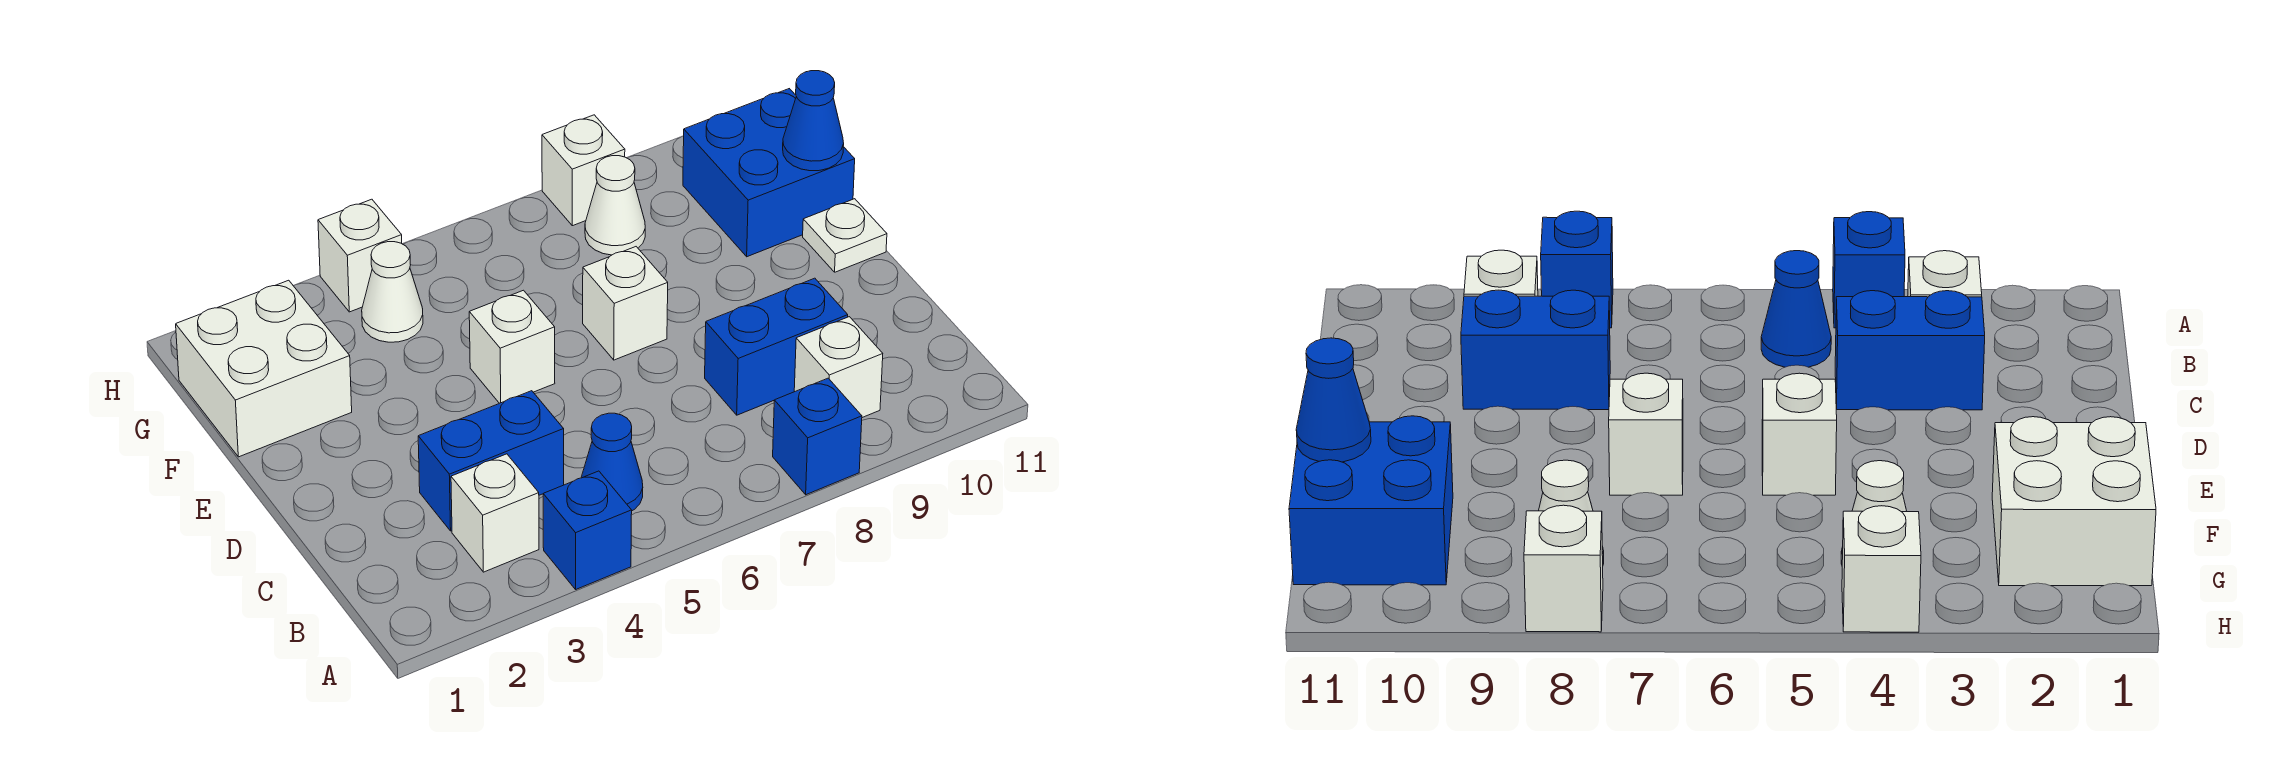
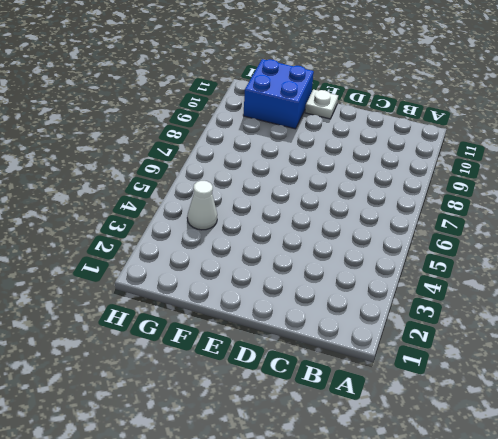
none -> blue 1x1 brick [543,471,632,589]
none -> blue 1x1 brick [773,378,862,495]
none -> white 1x1 brick [451,454,539,572]

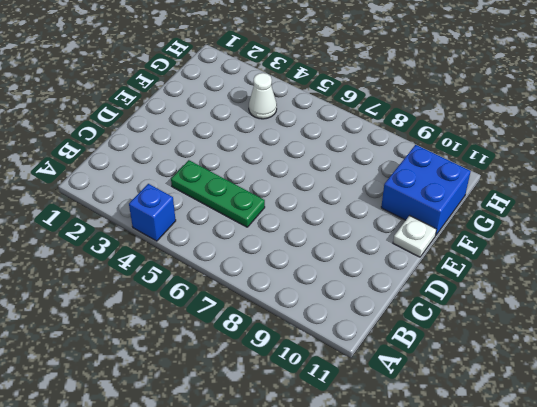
green 1x3 plate [171,160,265,227] -> blue 1x2 brick [418,391,564,531]
none -> blue 1x1 brick [773,378,862,495]
none -> white 1x1 brick [451,454,539,572]
none -> blue 1x1 cone [581,413,643,511]

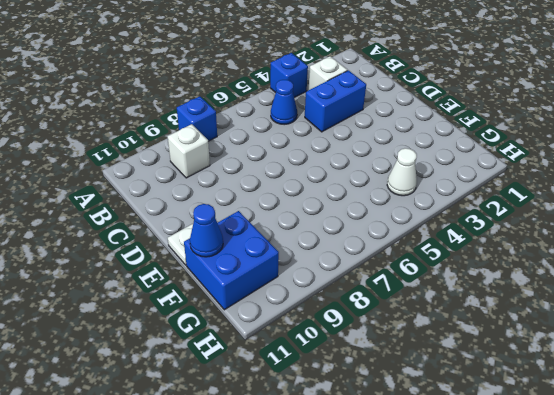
none -> blue 1x2 brick [705,278,848,415]
none -> white 1x1 brick [469,290,555,403]
none -> white 1x1 brick [583,247,668,360]

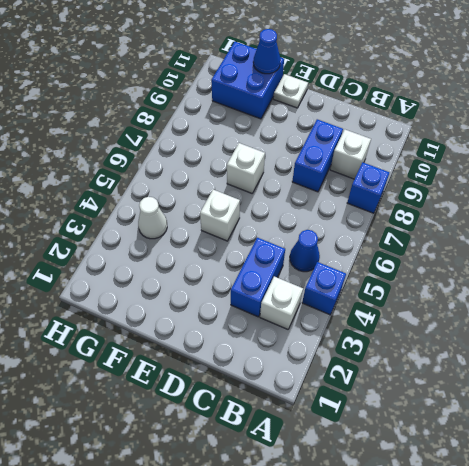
none -> white 2x2 brick [176,280,352,457]
none -> white 1x1 cone [585,156,645,255]
none -> white 1x1 brick [318,199,402,312]

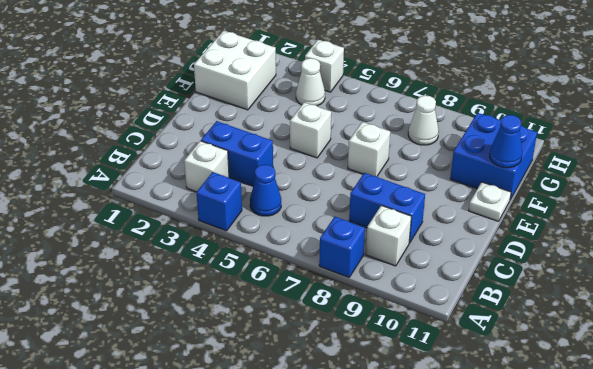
none -> white 1x1 brick [542,115,625,226]

